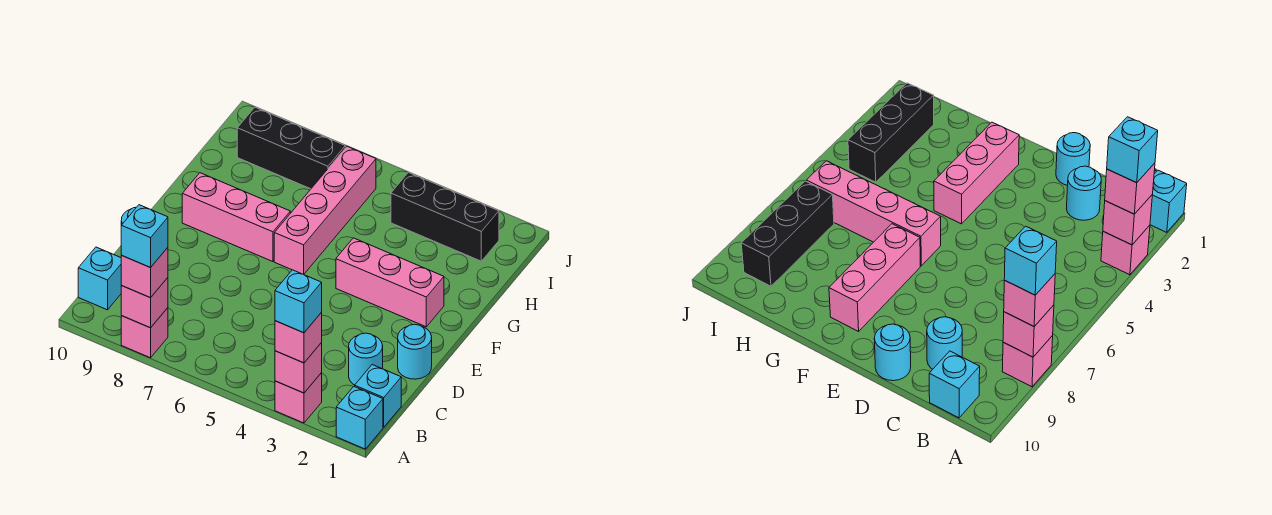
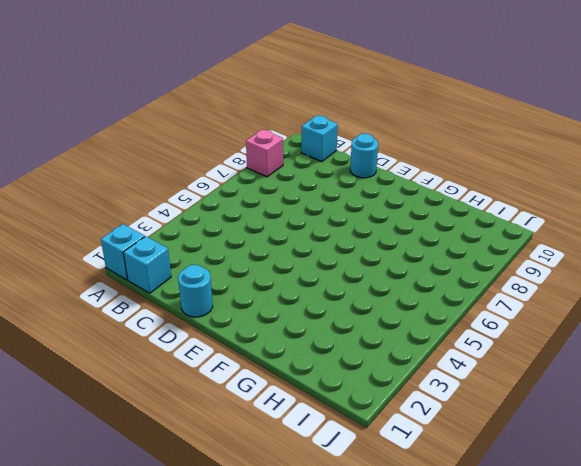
none -> pink 1x1 brick [275,373,322,423]
none -> cyan 1x1 round brick [349,333,383,385]
none -> cyan 1x1 round brick [927,317,962,369]

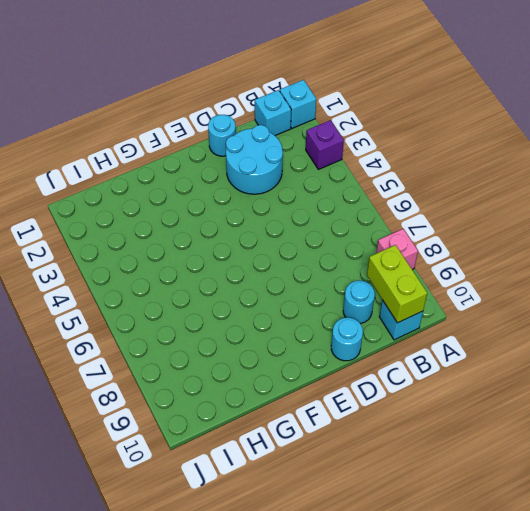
purple 1x1 brick [306,120,344,170] -> pink 1x1 brick [275,373,322,423]
lime 1x2 brick [367,245,427,323] -> none
cyan 2x2 round brick [226,125,283,194] -> cyan 1x1 round brick [349,333,383,385]
none -> pink 1x3 brick [336,238,444,327]
none -> pink 1x4 brick [274,146,376,274]
none -> pink 1x3 brick [182,173,290,262]

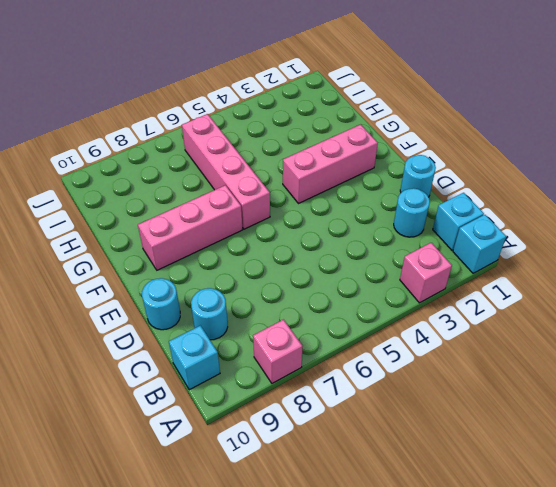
none -> black 1x3 brick [391,172,499,261]
none -> black 1x3 brick [237,107,345,189]
none -> pink 1x1 brick [275,343,322,393]

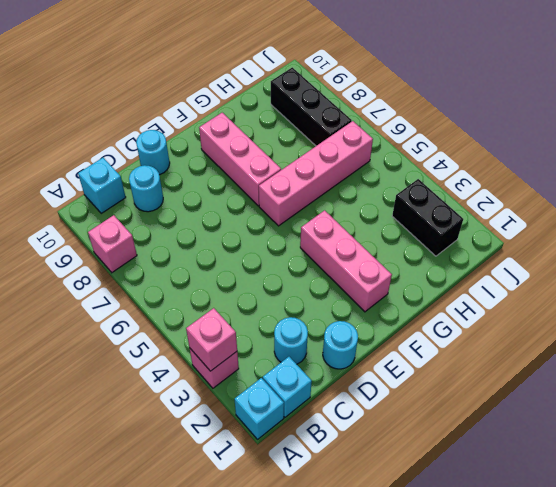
black 1x2 brick [392,179,463,256] -> black 1x3 brick [391,172,499,261]
none -> pink 1x1 brick [121,278,168,328]
none -> pink 1x1 brick [275,313,322,363]
none -> pink 1x1 brick [121,248,168,298]

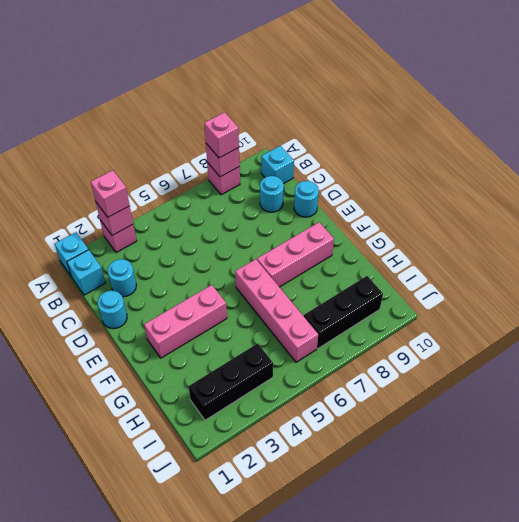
none -> cyan 1x1 brick [275,270,322,333]
none -> cyan 1x1 brick [121,205,168,268]

